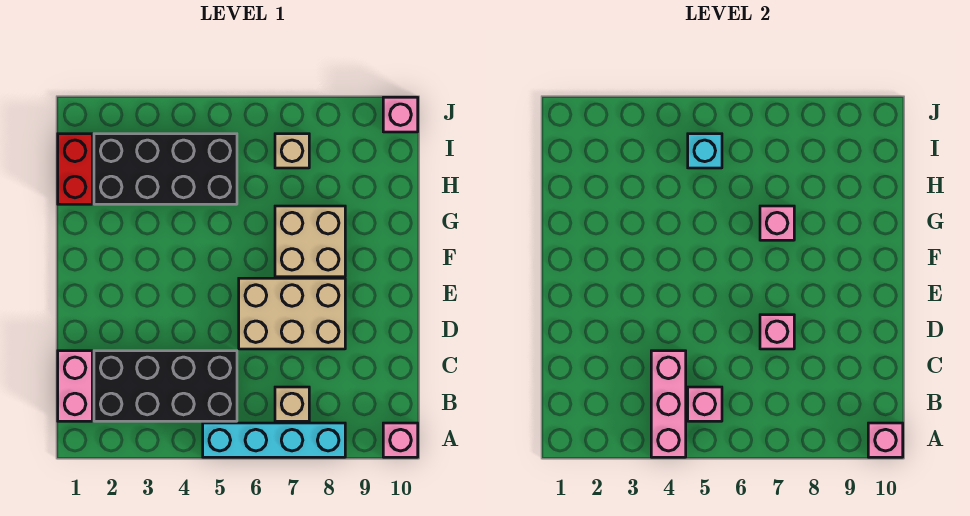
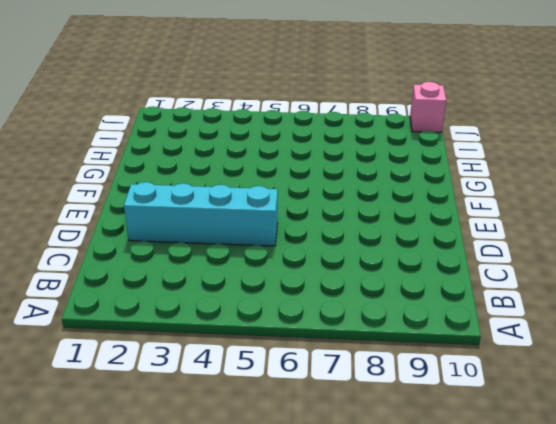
cyan 1x4 brick [124,182,278,246] -> cyan 1x4 brick moved to [203,423,345,457]
none -> pink 1x1 brick [383,423,418,457]
none -> pink 1x2 brick [58,351,92,421]
none -> black 2x4 brick [94,351,237,421]

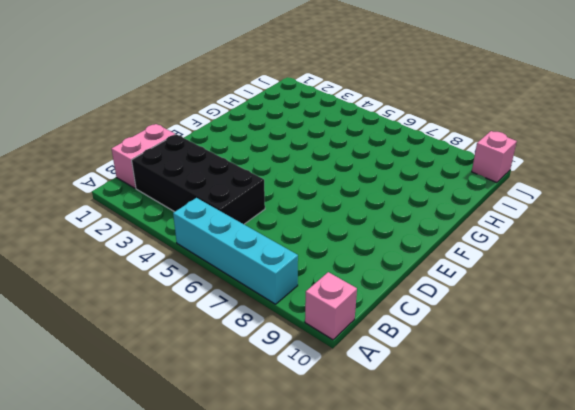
none -> tan 1x1 brick [275,387,309,421]
none -> tan 2x3 brick [239,278,345,349]
none -> tan 2x2 brick [275,206,345,277]

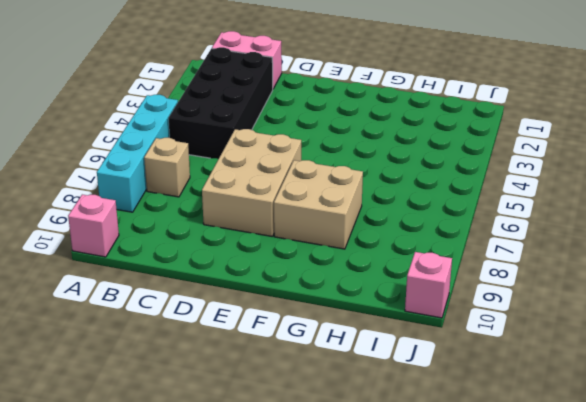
none -> red 1x2 brick [58,134,92,204]
none -> black 2x4 brick [94,134,237,204]
none -> tan 1x1 brick [275,134,309,168]

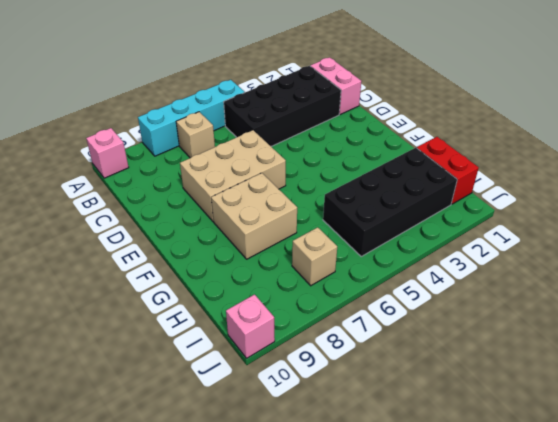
none -> pink 1x3 brick [651,351,686,457]
none -> pink 1x1 brick [868,423,903,457]
none -> pink 1x1 brick [688,387,722,421]

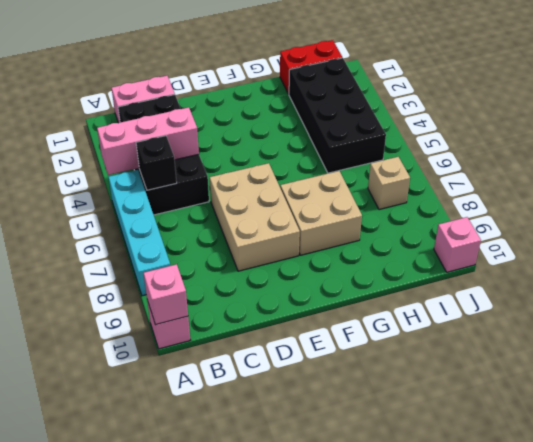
black 1x1 brick [136,136,177,190] -> pink 1x1 brick [688,387,722,421]
none -> tan 1x1 brick [275,387,309,421]
none -> pink 1x1 brick [760,315,794,349]
none -> pink 1x1 brick [760,206,794,240]

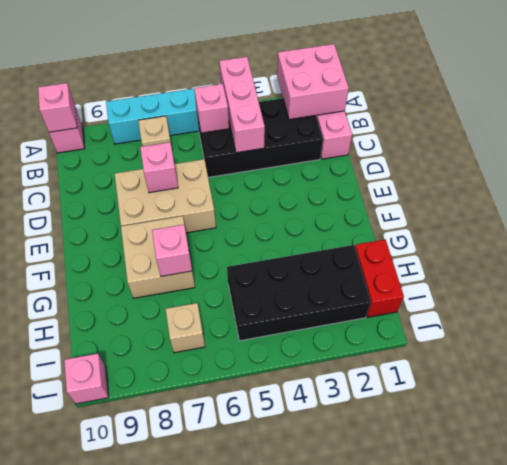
pink 2x2 brick [277,44,349,120] -> none
none -> cyan 1x1 brick [688,134,722,168]

